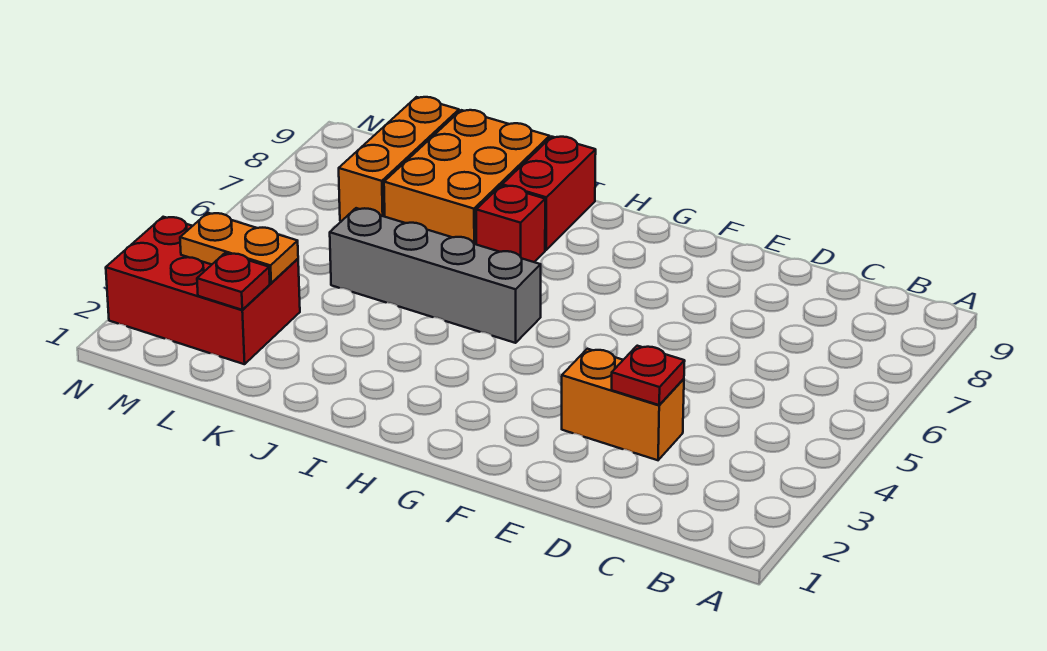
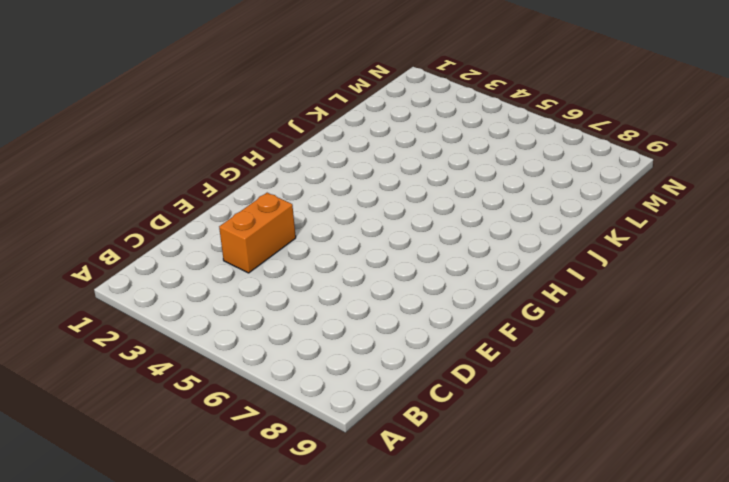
none -> grey 1x4 brick [330,208,541,343]
none -> red 1x1 brick [476,186,545,262]

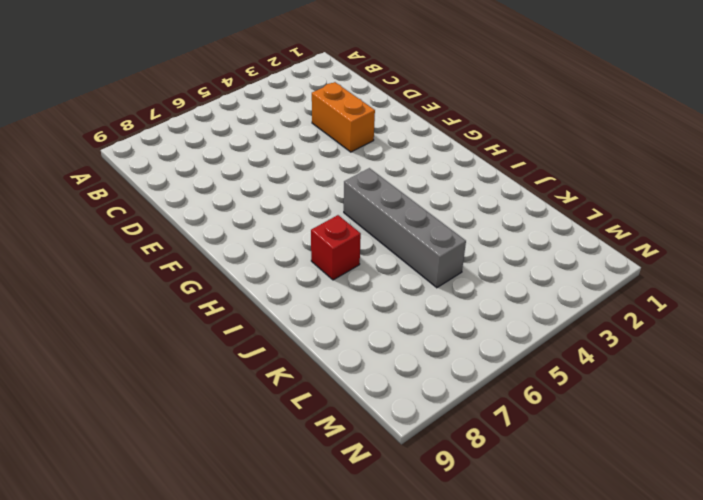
none -> red 1x2 brick [502,137,596,250]
none -> orange 2x3 brick [384,110,550,244]

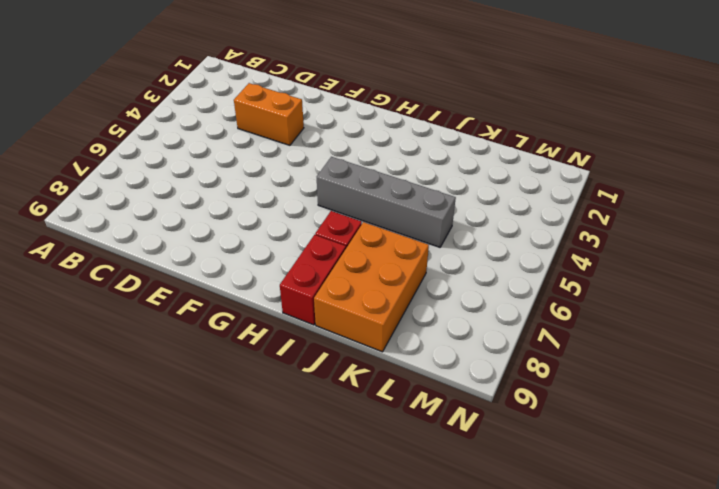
none -> red 2x3 brick [106,217,300,364]
none -> orange 1x3 brick [339,97,459,221]

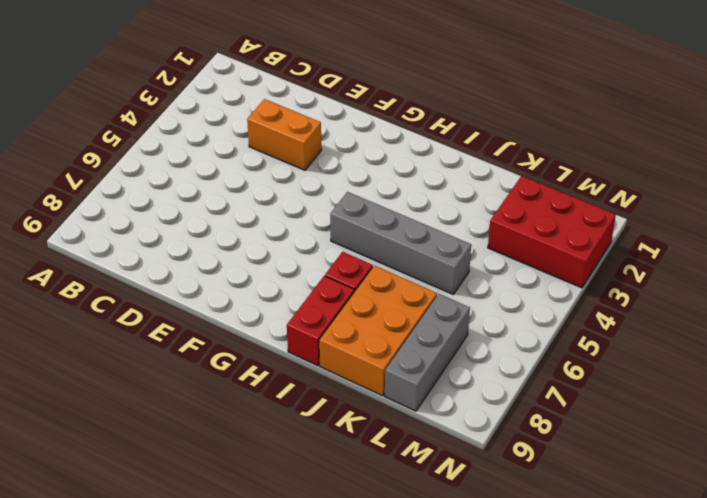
grey 1x3 brick [385,294,470,411] -> orange 1x3 brick [339,97,459,221]
none -> red 1x1 plate [612,346,685,405]
none -> red 1x1 plate [197,253,270,310]

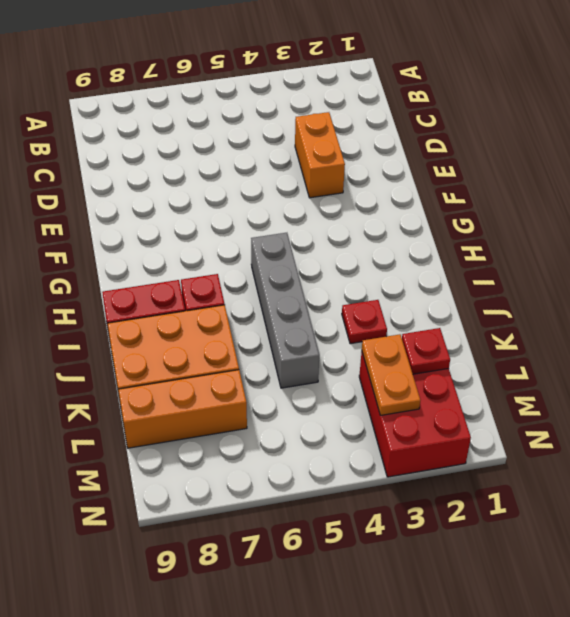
red 1x1 plate [342,300,387,344] -> red 1x1 plate moved to [612,346,685,405]

